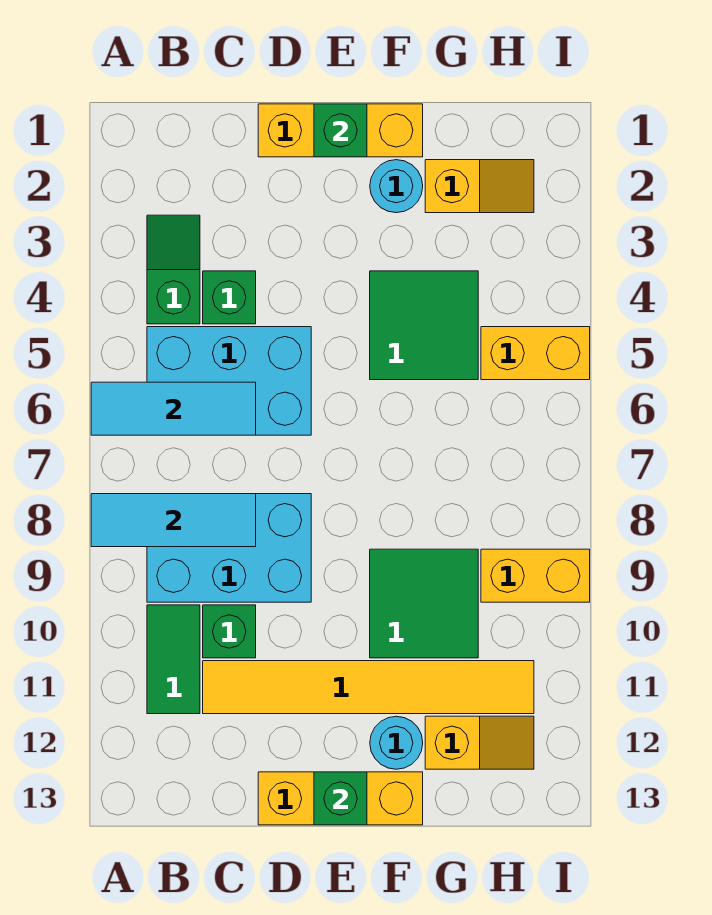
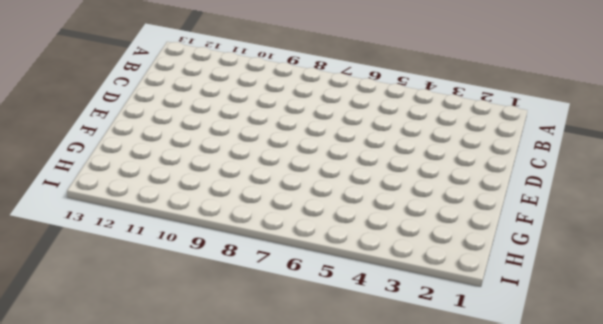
none -> green 1x2 slope [147,215,200,324]
none -> cyan 2x3 brick [147,327,311,435]
none -> cyan 2x3 brick [147,494,311,602]

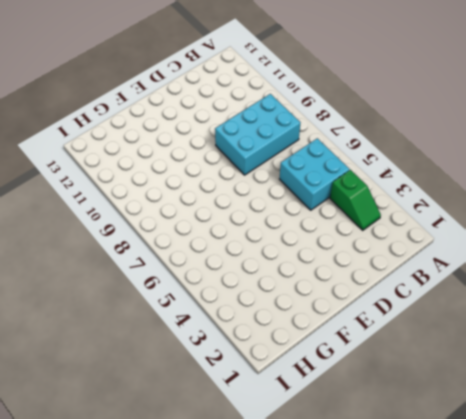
cyan 2x2 brick [280,138,350,210] -> cyan 2x3 brick [147,327,311,435]
none -> green 1x2 tile [147,605,200,714]
none -> green 1x1 brick [203,271,256,324]
none -> green 1x1 brick [203,605,256,658]

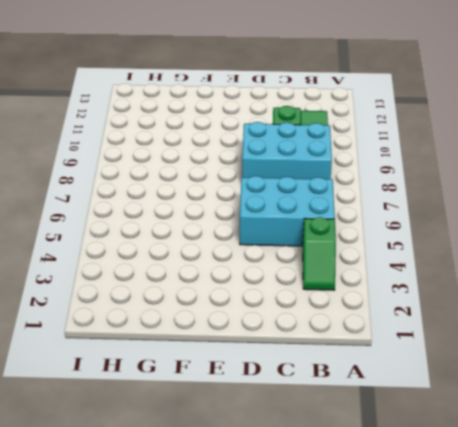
none -> green 1x1 brick [203,271,256,324]
none -> yellow 1x6 tile [203,661,534,714]
none -> yellow 1x3 brick [258,104,423,157]

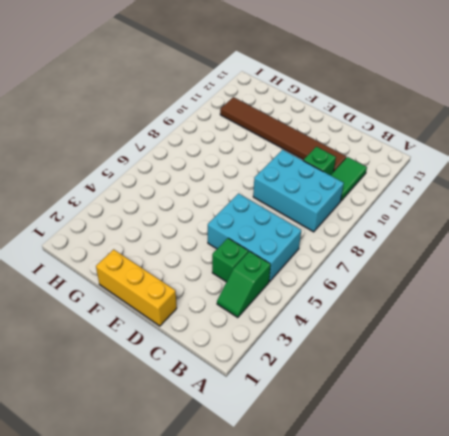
brown 1x6 tile [220,97,346,171] -> yellow 1x6 tile [203,661,534,714]
none -> yellow 1x3 brick [258,772,423,825]
none -> cyan 1x1 round brick [370,160,423,213]
none -> green 2x2 tile [370,271,478,380]

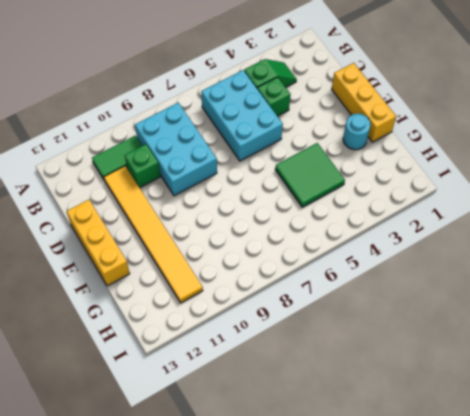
none -> green 2x2 tile [370,549,478,658]
none -> cyan 1x1 round brick [370,716,423,769]
none -> yellow 1x2 slope [425,160,534,213]

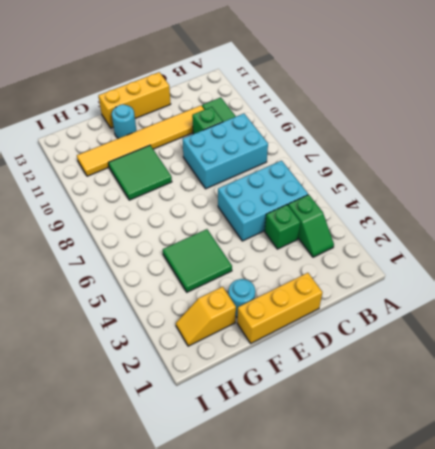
none -> yellow 1x2 slope [425,716,534,769]
none -> yellow 1x2 brick [481,327,590,380]
none -> yellow 1x2 brick [481,549,590,602]

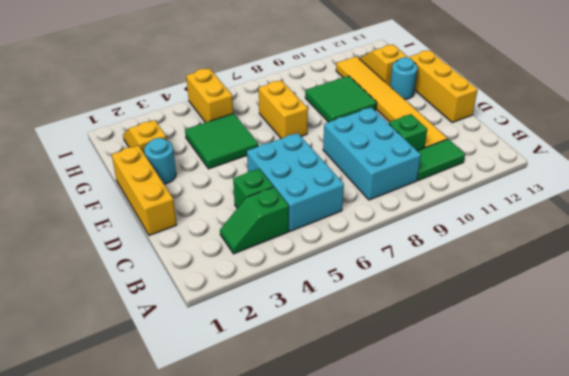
yellow 1x2 brick [259,80,308,139] -> yellow 1x2 brick moved to [481,549,590,602]
none -> cyan 1x3 tile [91,382,256,435]
none -> cyan 1x3 tile [91,494,256,547]
none -> green 1x1 brick [314,104,367,157]

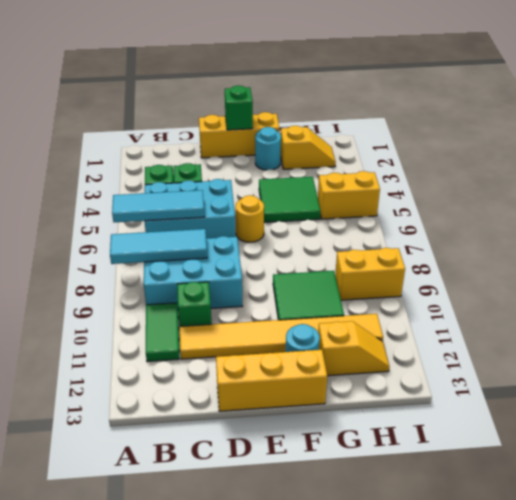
yellow 1x1 round brick [236,195,264,242] -> none
none -> green 1x1 brick [314,772,367,825]

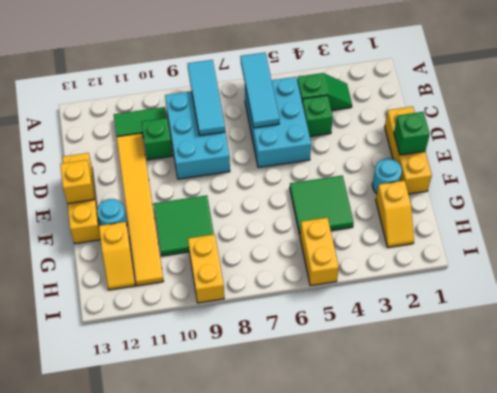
yellow 1x1 brick [60,160,94,204] -> green 1x1 brick [314,772,367,825]

